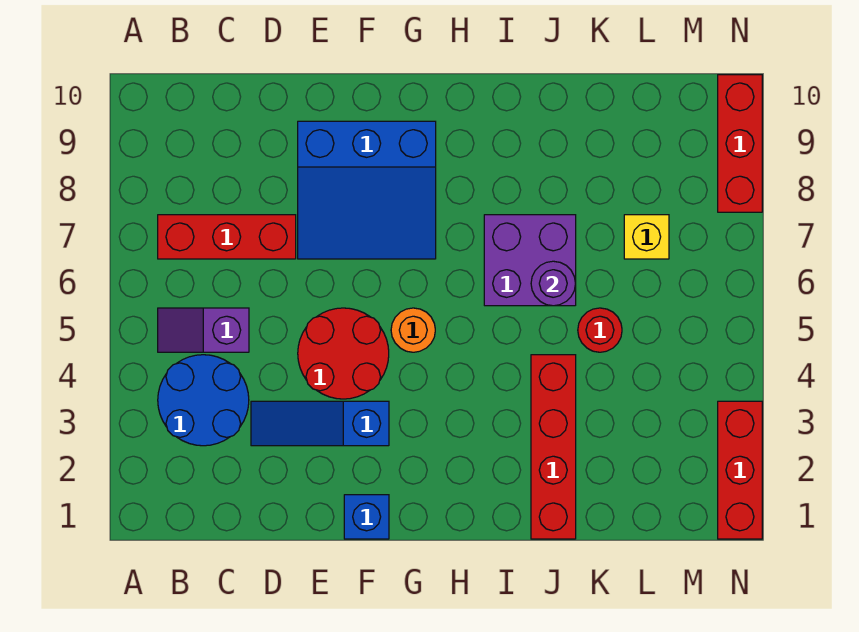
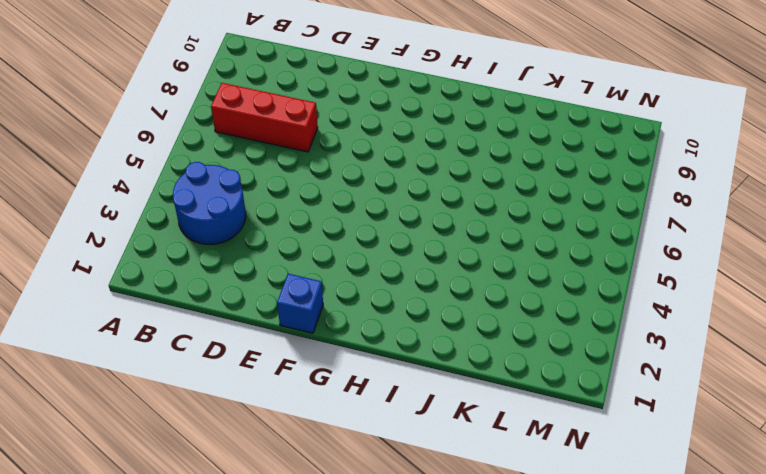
none -> purple 1x2 slope [158,308,249,352]
none -> blue 1x3 slope [251,401,389,446]
none -> red 2x2 round brick [298,308,389,399]

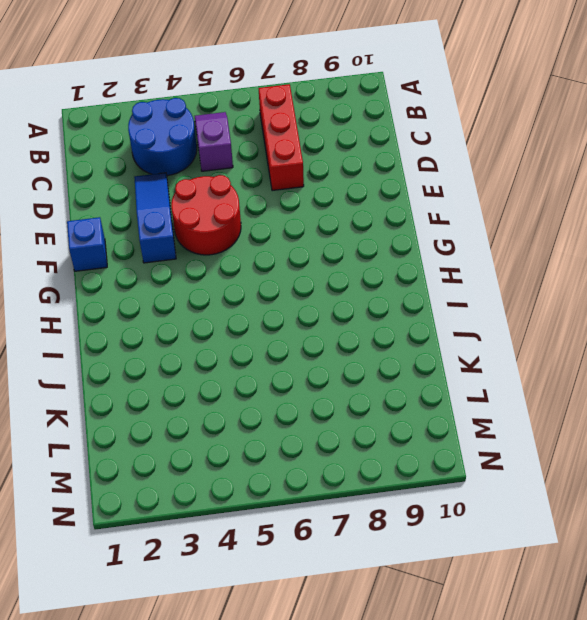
none -> blue 3x3 slope [298,121,436,259]
none -> orange 1x1 round brick [391,308,435,352]
none -> purple 2x2 brick [484,215,576,306]

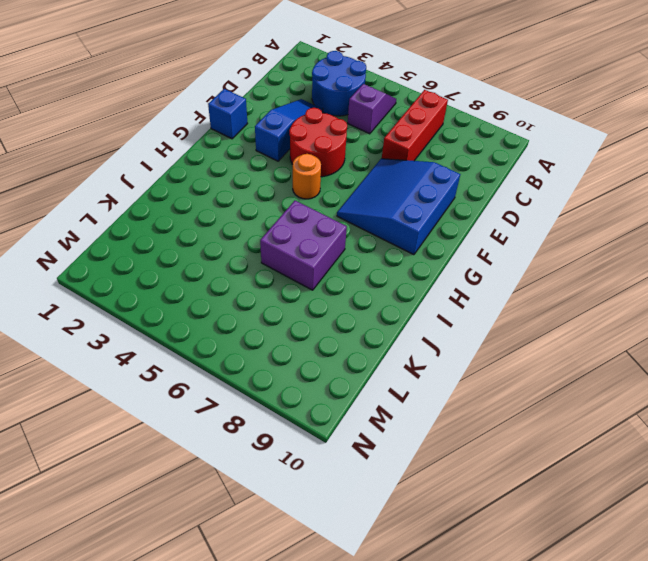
none -> red 1x4 brick [531,355,576,539]
none -> red 1x1 round brick [578,308,622,352]
none -> yellow 1x1 brick [624,215,669,259]

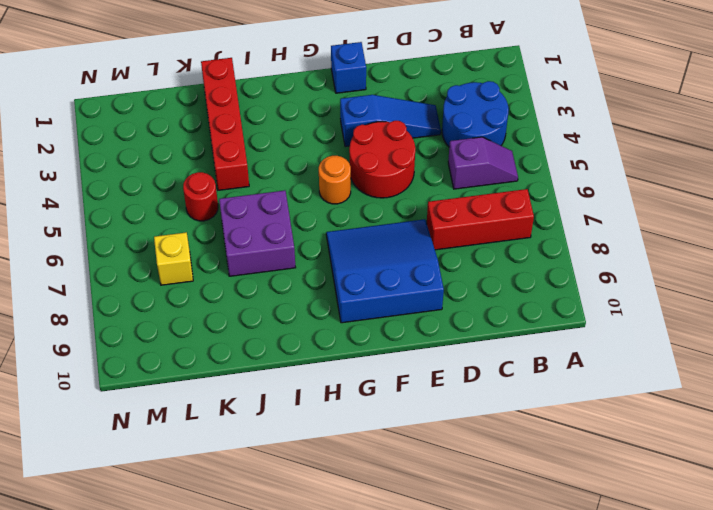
none -> red 1x3 brick [718,401,762,539]
none -> red 1x3 brick [718,75,762,212]
none -> purple 1x1 round brick [531,261,575,306]

